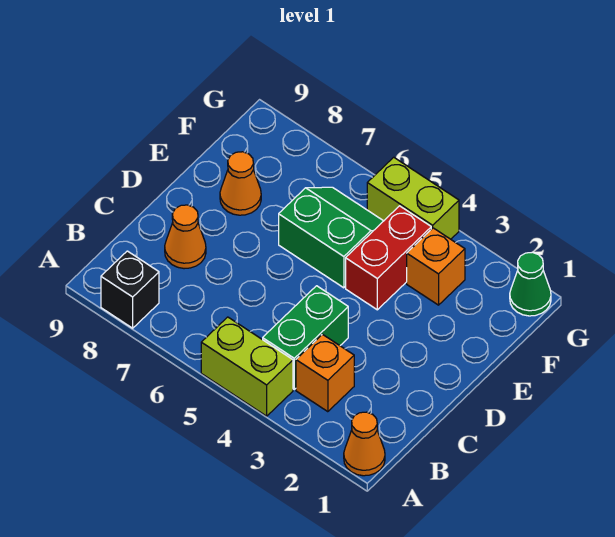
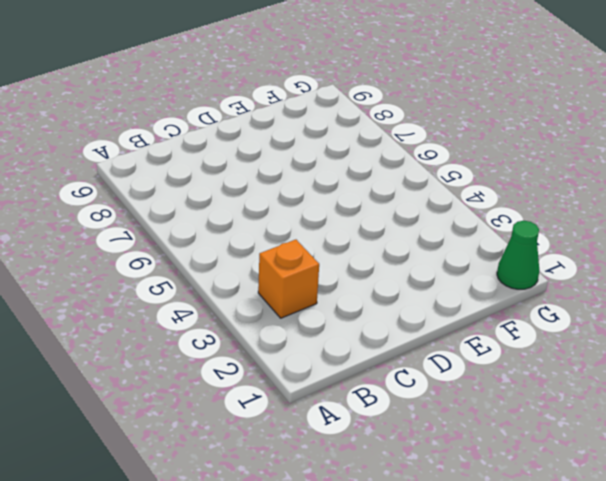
none -> orange 1x1 cone [344,412,385,476]
none -> lime 1x2 brick [201,317,293,416]
none -> black 1x1 brick [101,251,159,328]

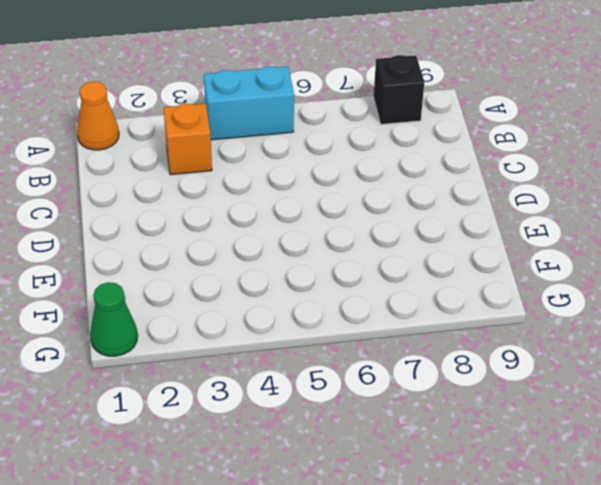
cyan 1x2 brick [204,66,294,140] -> lime 1x2 brick [201,317,293,416]
none -> green 1x2 brick [263,286,348,389]
none -> orange 1x1 cone [165,205,206,269]
none -> red 1x2 brick [346,206,431,310]

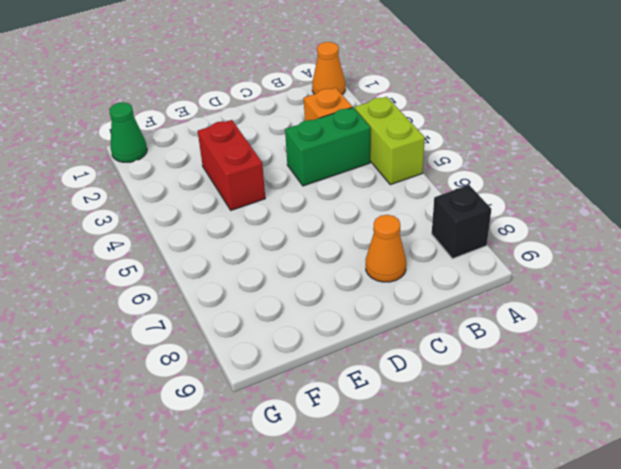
red 1x2 brick [198,120,265,210] -> red 1x2 brick turned to [346,206,431,310]
none -> green 2x2 slope [279,187,383,288]
none -> orange 1x1 cone [220,152,261,215]
none -> orange 1x1 brick [407,228,465,305]

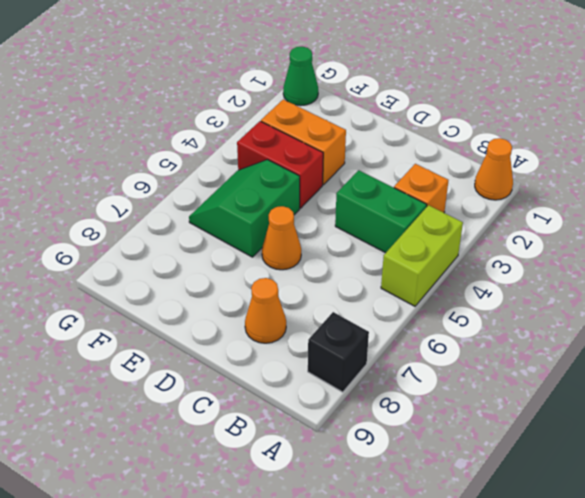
orange 1x1 cone [262,206,301,270] -> orange 1x1 cone moved to [220,152,261,215]
orange 1x2 brick [261,99,346,185] -> orange 1x1 brick [407,228,465,305]
none -> lime 1x2 brick [367,157,459,239]

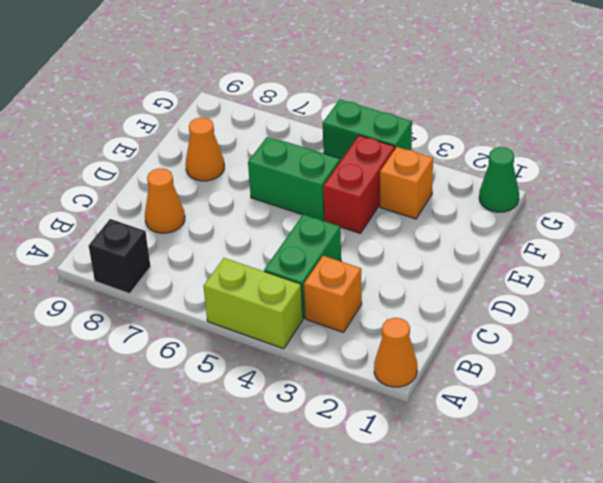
green 1x2 brick [323,100,412,159] -> lime 1x2 brick [367,157,459,239]

